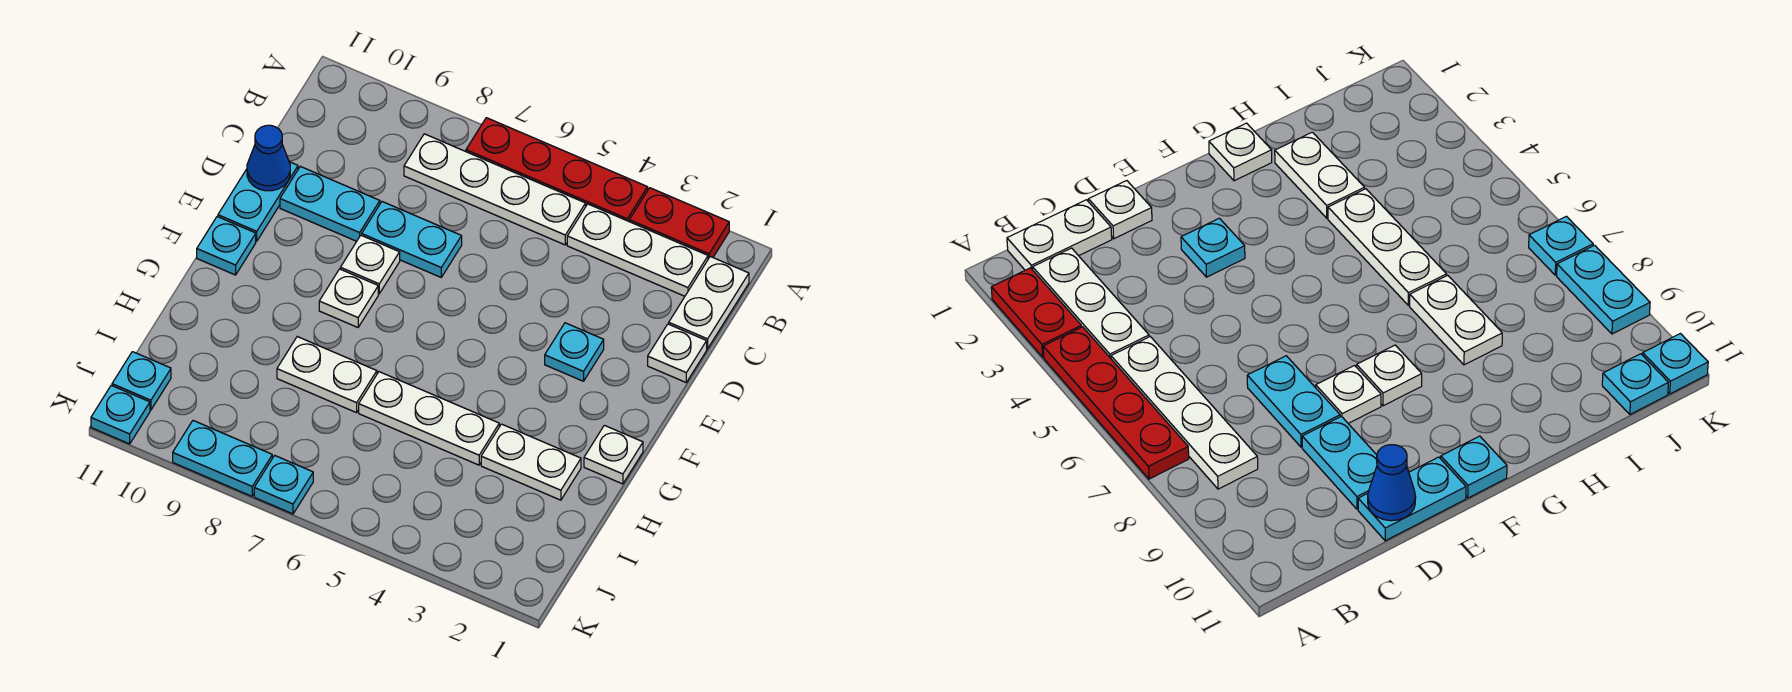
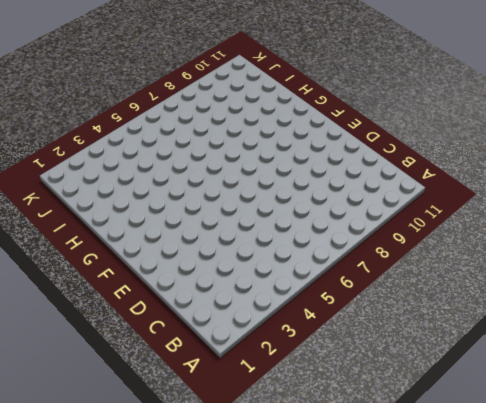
none -> red 1x2 plate [629,188,729,259]
none -> red 1x4 plate [466,118,648,221]
none -> white 1x2 plate [669,257,749,349]

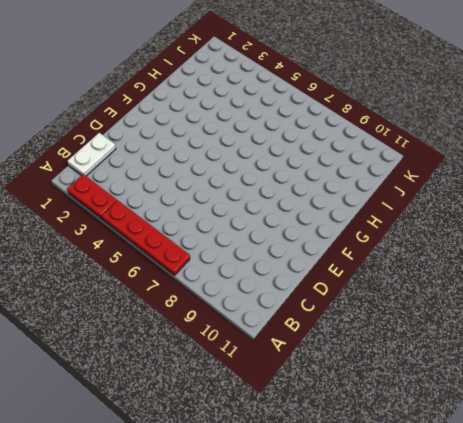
none -> white 1x3 plate [567,204,708,296]
none -> white 1x4 plate [404,134,586,245]
none -> white 1x1 plate [648,324,707,382]

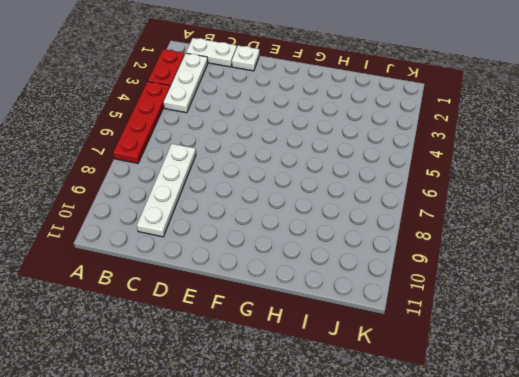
white 1x4 plate [137,144,196,237] -> white 1x4 plate moved to [404,134,586,245]
none -> cyan 1x2 plate [362,202,462,277]
none -> cyan 1x2 plate [280,166,380,241]
none -> cyan 1x2 plate [218,162,298,241]

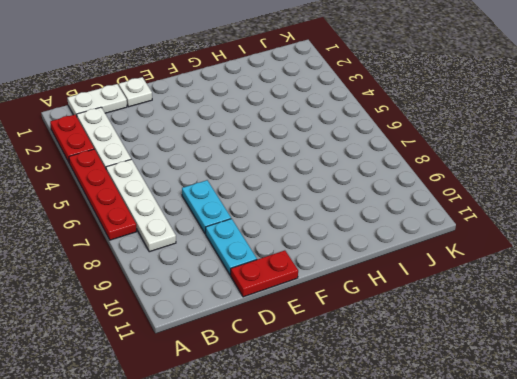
red 1x2 plate [231,250,298,297] -> cyan 1x2 plate [218,162,298,241]
none -> cyan 1x1 plate [545,323,604,381]
none -> white 1x1 plate [340,235,400,294]
none -> white 1x1 plate [319,269,378,327]

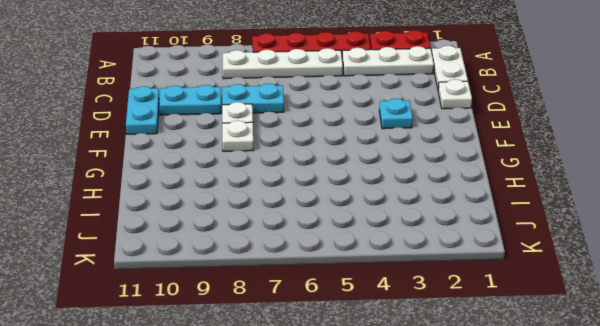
none -> cyan 1x1 plate [197,217,256,275]
none -> white 1x1 plate [584,425,643,484]
none -> white 1x2 plate [481,424,581,500]

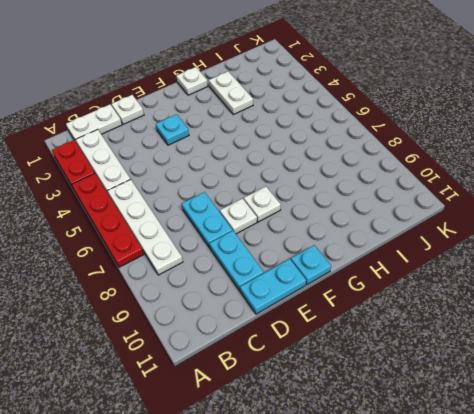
none -> white 1x3 plate [359,372,499,465]
none -> white 1x2 plate [277,337,377,413]
none -> cyan 1x1 plate [112,352,171,410]

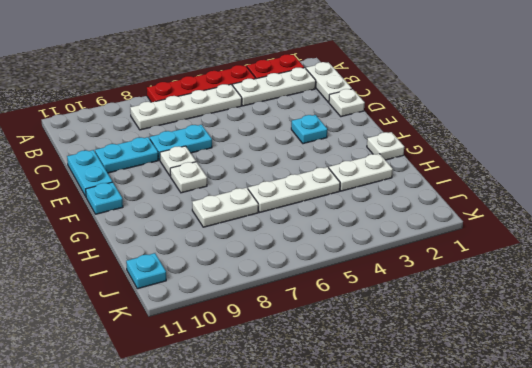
none -> cyan 1x1 plate [254,455,313,514]
none -> cyan 1x2 plate [173,421,272,496]
none -> cyan 1x1 plate [91,385,150,444]

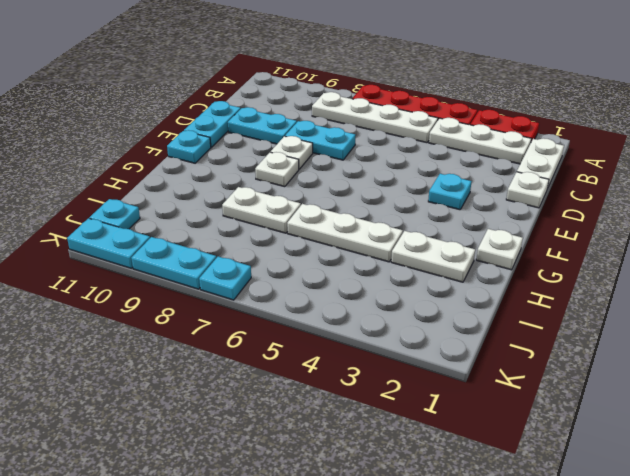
cyan 1x2 plate [67,218,150,268] -> cyan 1x1 plate [91,385,150,444]
none -> blue 1x1 cone [247,125,290,191]

